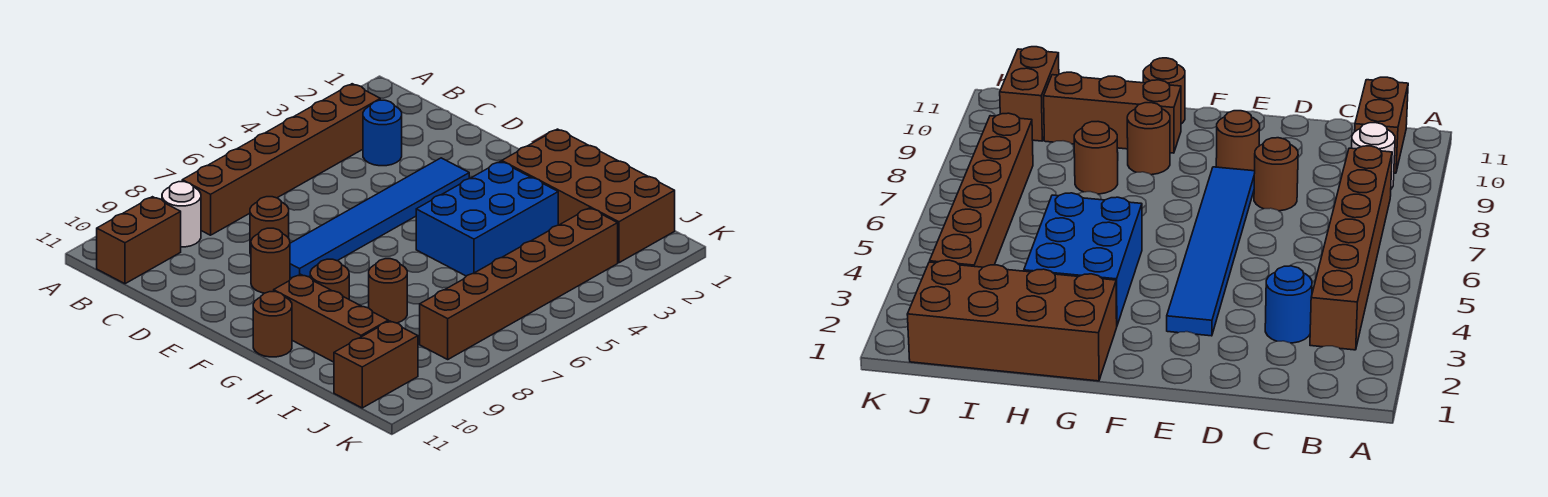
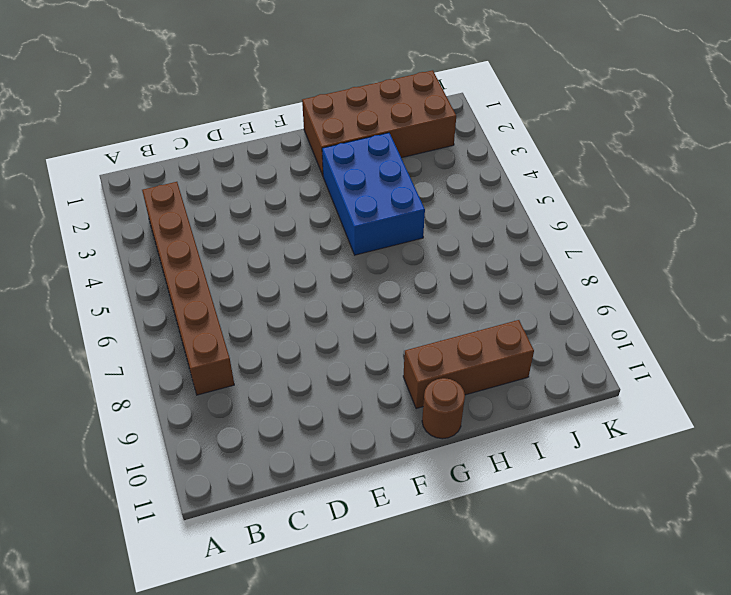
none -> white 1x1 round brick [162,182,201,247]
none -> brown 1x2 brick [97,197,181,284]
none -> blue 1x1 round brick [363,100,402,166]

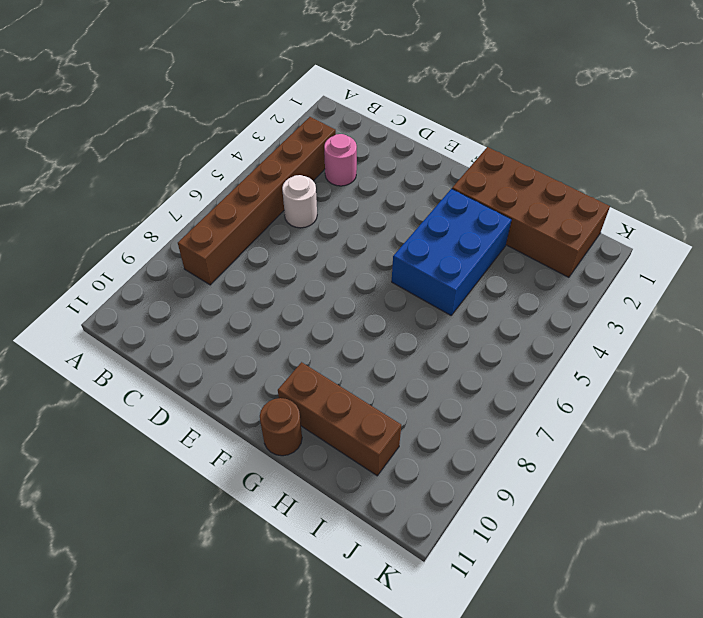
pink 1x1 round brick [324,134,357,186] -> blue 1x1 round brick [363,100,402,166]
white 1x1 round brick [282,175,317,228] -> white 1x1 round brick moved to [162,182,201,247]
none -> brown 1x2 brick [97,197,181,284]
none -> brown 1x1 round brick [250,197,289,254]
none -> blue 1x6 tile [290,158,469,278]

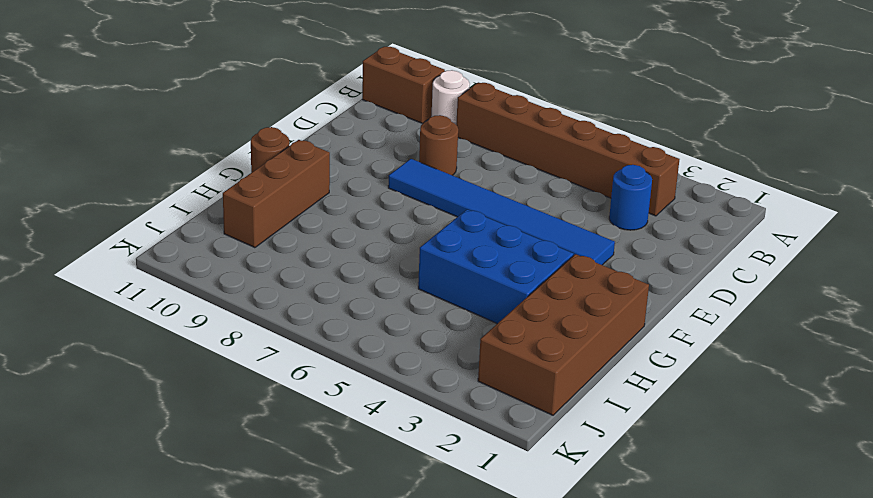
none -> brown 1x1 round brick [251,228,290,293]
none -> brown 1x1 round brick [310,259,349,299]
none -> brown 1x1 round brick [369,259,407,323]

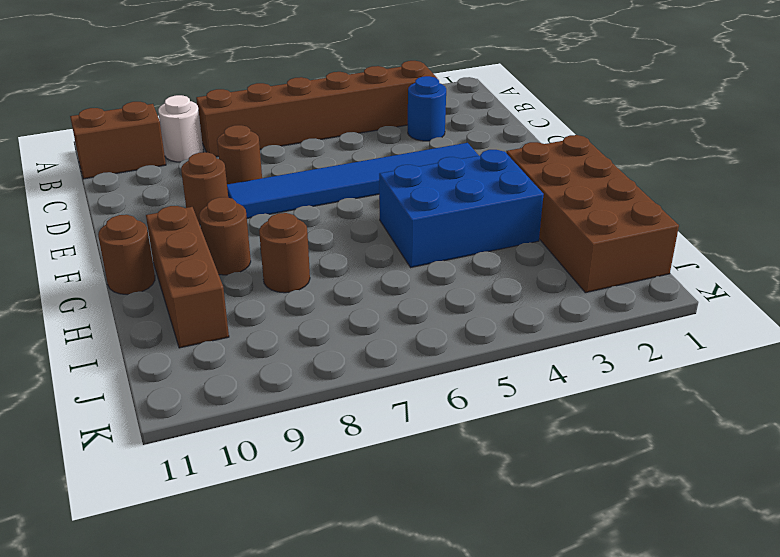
none -> brown 1x6 brick [420,208,618,359]
none -> brown 1x2 brick [334,321,418,408]

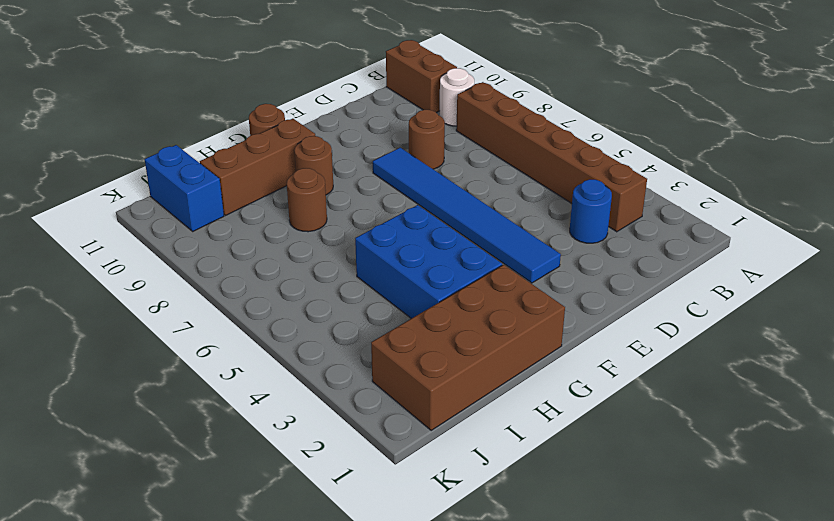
blue 1x2 brick [145,145,224,231] -> brown 1x2 brick [334,321,418,408]
none -> brown 1x1 round brick [251,228,290,293]
none -> brown 1x6 brick [420,208,618,359]

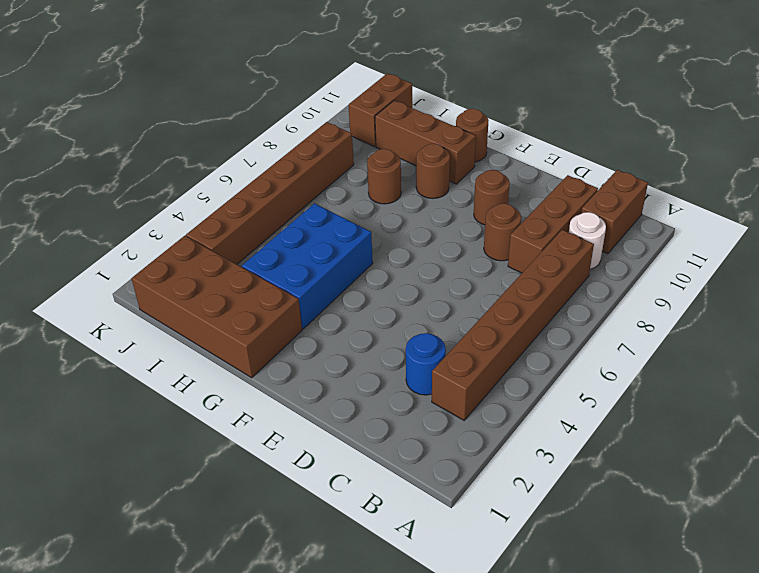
brown 1x3 brick [508,175,598,273] -> none
none -> blue 1x6 tile [290,158,469,278]

